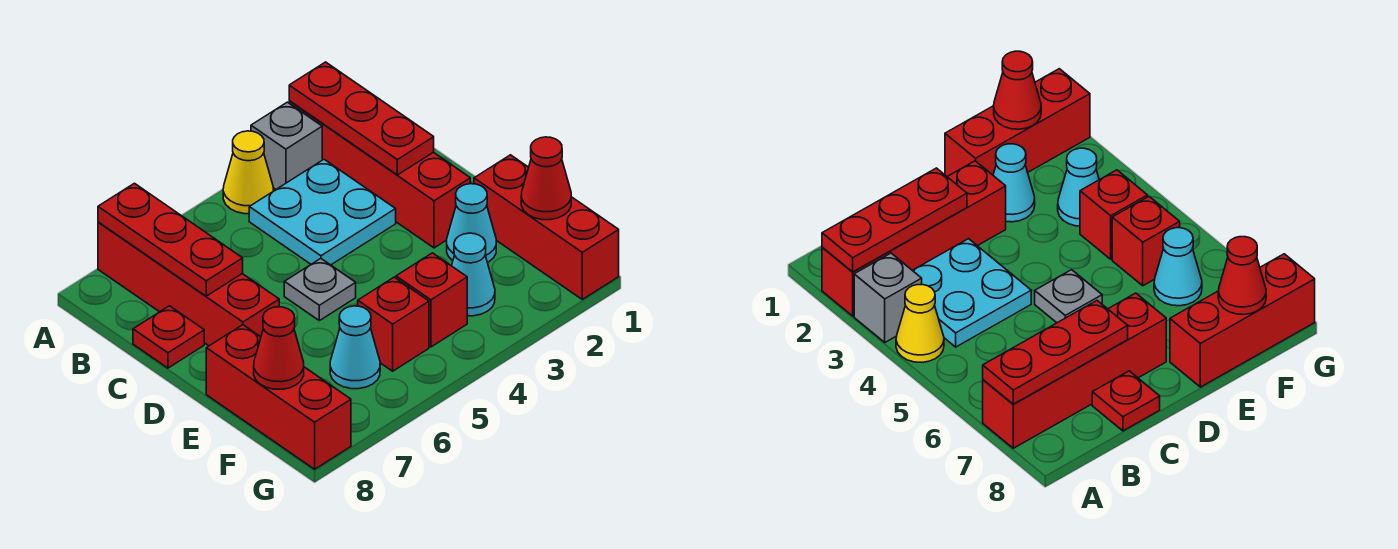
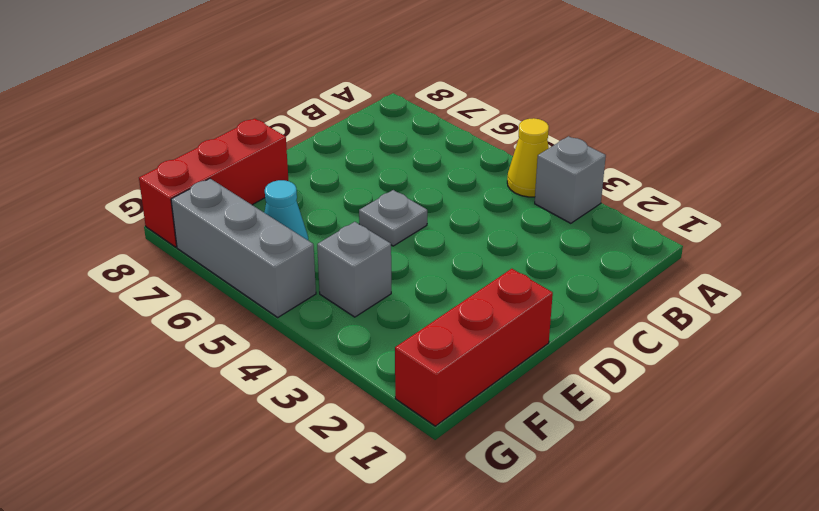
grey 1x1 brick [317,222,391,317] -> red 1x1 brick [396,253,467,347]
grey 1x3 brick [171,179,316,317] -> none
none -> red 1x4 brick [289,101,470,248]
none -> red 1x4 brick [98,222,279,346]
none -> cyan 2x2 plate [249,160,396,265]

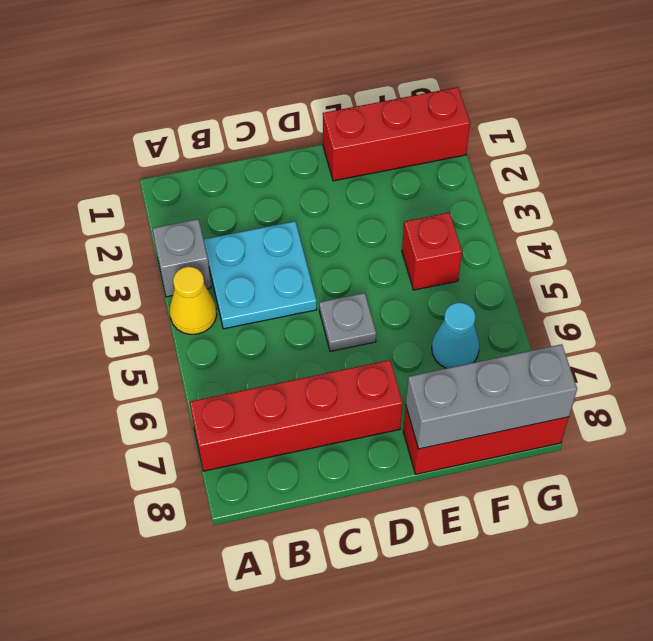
grey 1x3 brick [406,344,577,449] -> red 1x1 cone [254,307,304,389]
none -> red 1x4 brick [289,101,470,248]
none -> red 1x1 plate [133,306,204,368]
none -> cyan 1x1 cone [447,184,496,263]

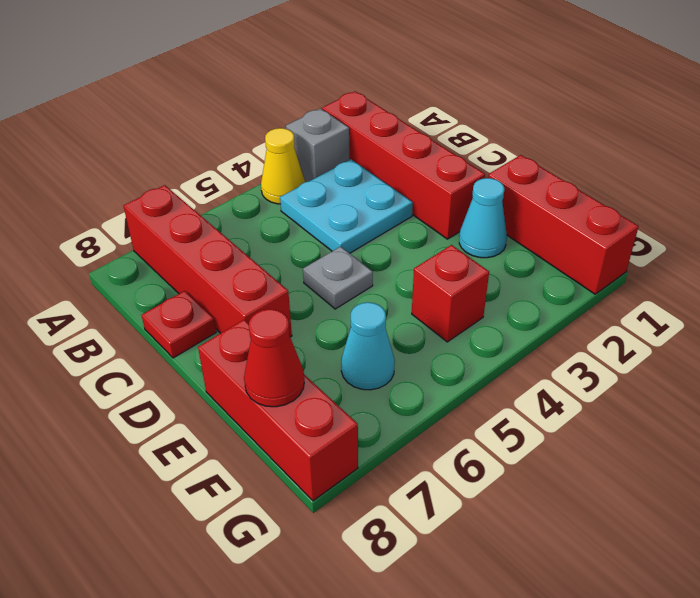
none -> cyan 1x1 cone [452,233,495,316]
none -> red 1x1 brick [358,277,429,371]
none -> red 1x3 plate [289,62,434,175]

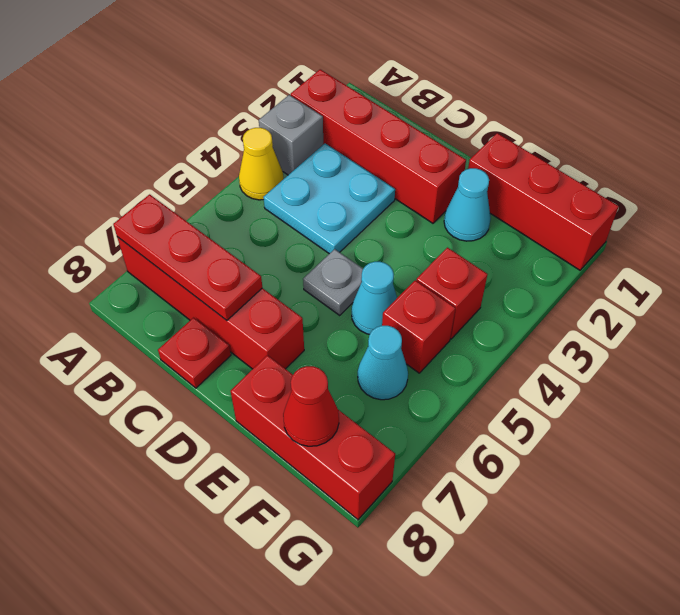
cyan 1x1 cone [352,262,397,334] -> cyan 1x1 cone moved to [452,233,495,316]
none -> red 1x3 plate [289,62,434,175]
none -> red 1x1 cone [521,137,571,220]

